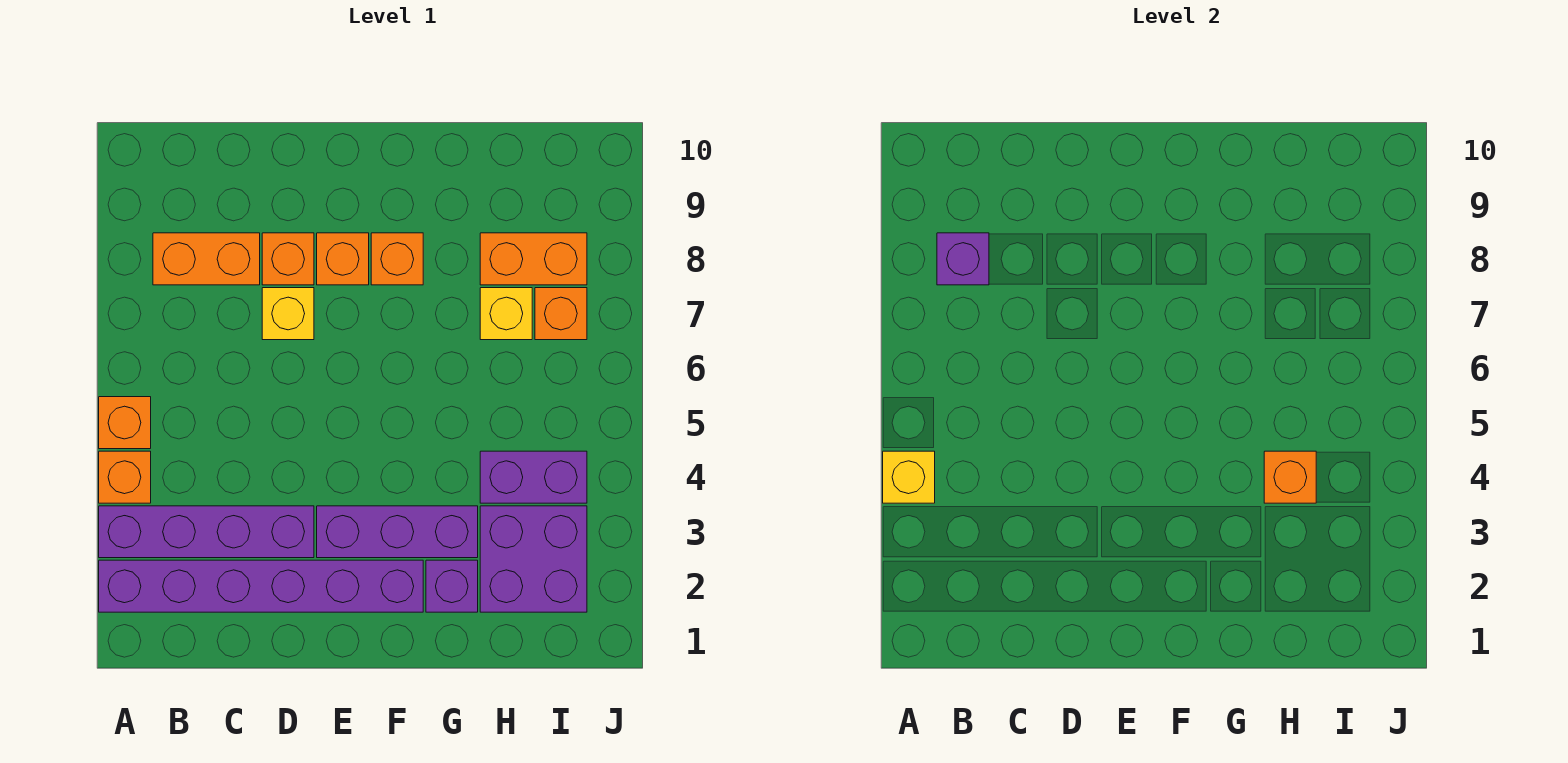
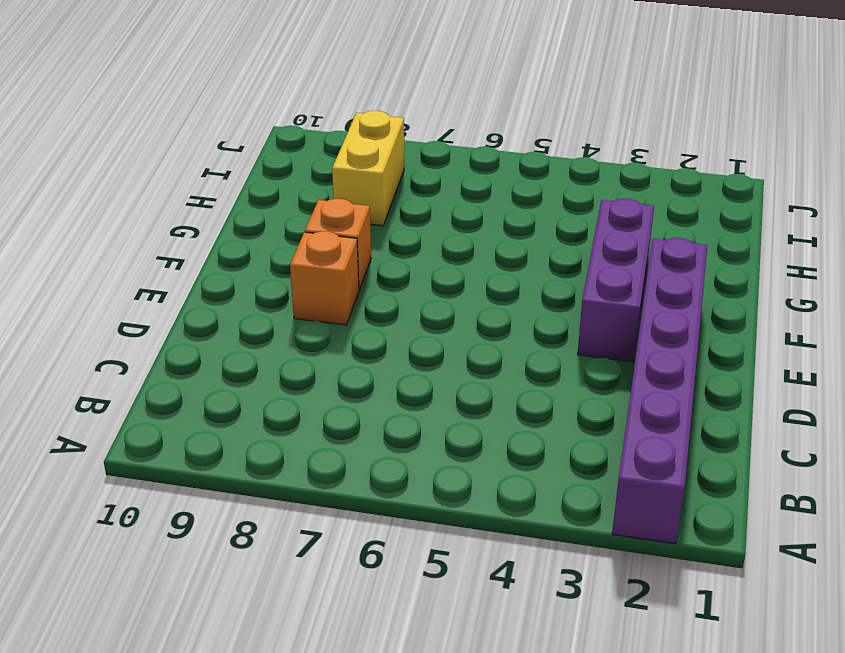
yellow 1x2 brick [332,111,404,226] -> orange 1x2 brick [480,233,587,285]
none -> purple 1x4 brick [99,506,314,558]
none -> orange 1x1 brick [99,451,151,503]
none -> orange 1x1 brick [99,397,151,449]

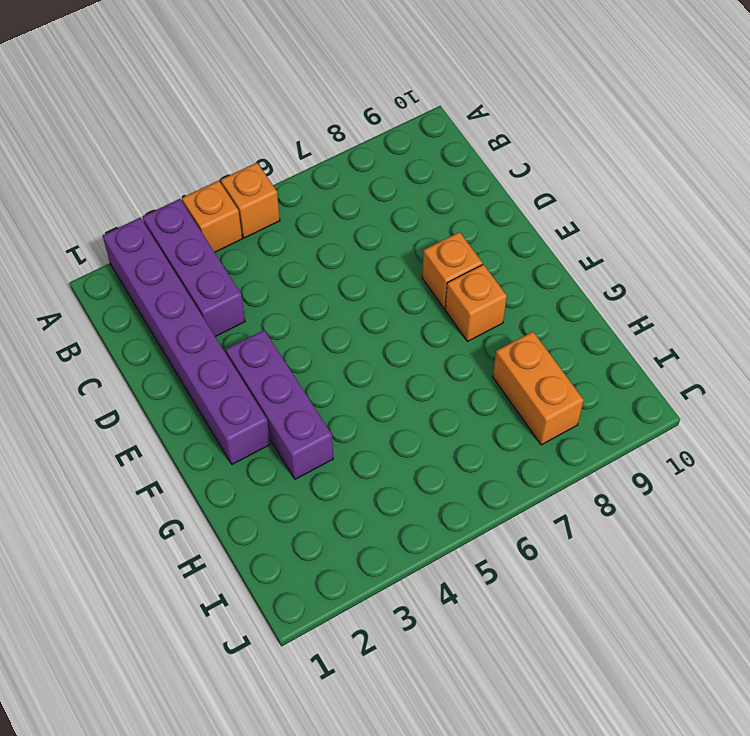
purple 1x3 brick [143,199,245,337] -> purple 1x4 brick [99,506,314,558]
none -> orange 1x2 brick [153,233,260,285]
none -> yellow 1x1 brick [262,288,314,340]
none -> orange 1x1 brick [262,233,314,285]

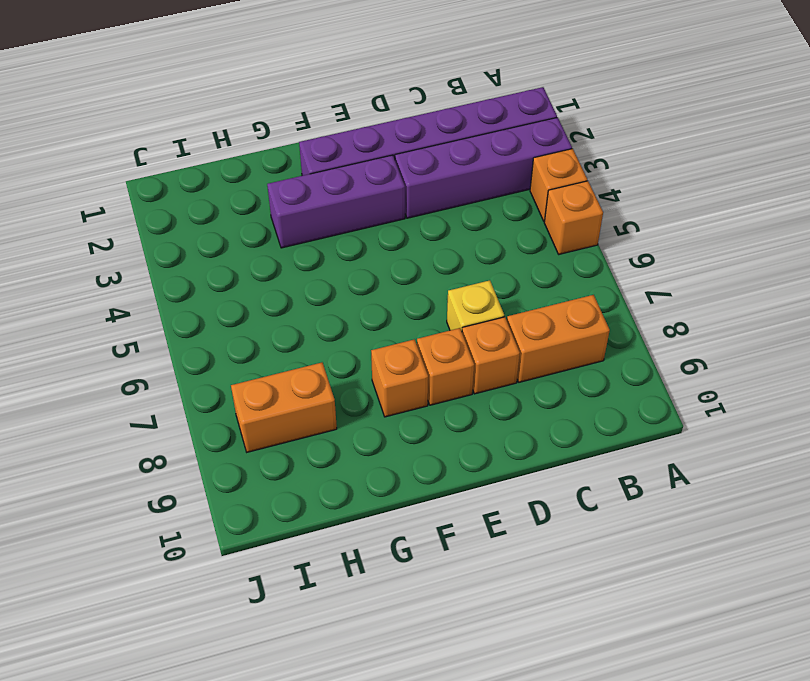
none -> purple 1x1 brick [426,560,478,612]
none -> purple 2x2 brick [480,506,587,612]
none -> purple 1x2 brick [480,451,587,503]

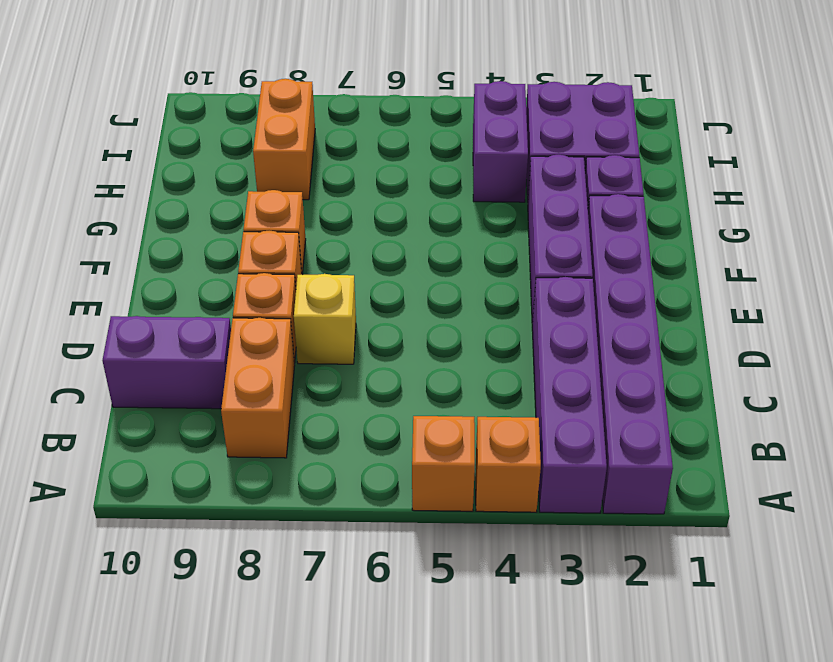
purple 1x2 brick [103,316,231,409] -> none
none -> yellow 1x1 brick [480,288,532,340]
none -> orange 1x1 brick [535,288,587,340]
none -> yellow 1x1 brick [883,451,935,503]

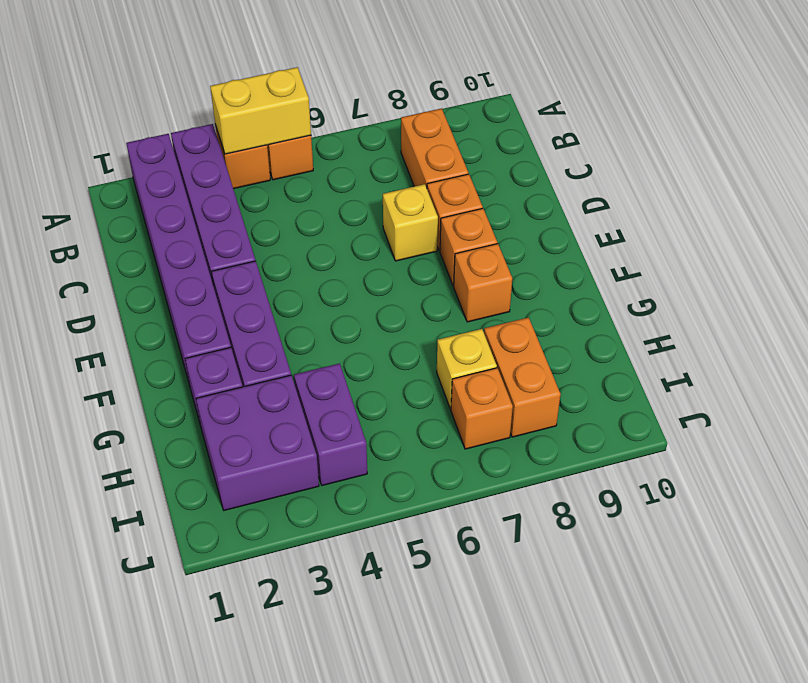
yellow 1x2 brick [210,67,311,154] -> yellow 1x1 brick [883,451,935,503]
none -> purple 1x1 brick [937,233,989,285]
none -> orange 1x1 brick [1264,451,1316,503]

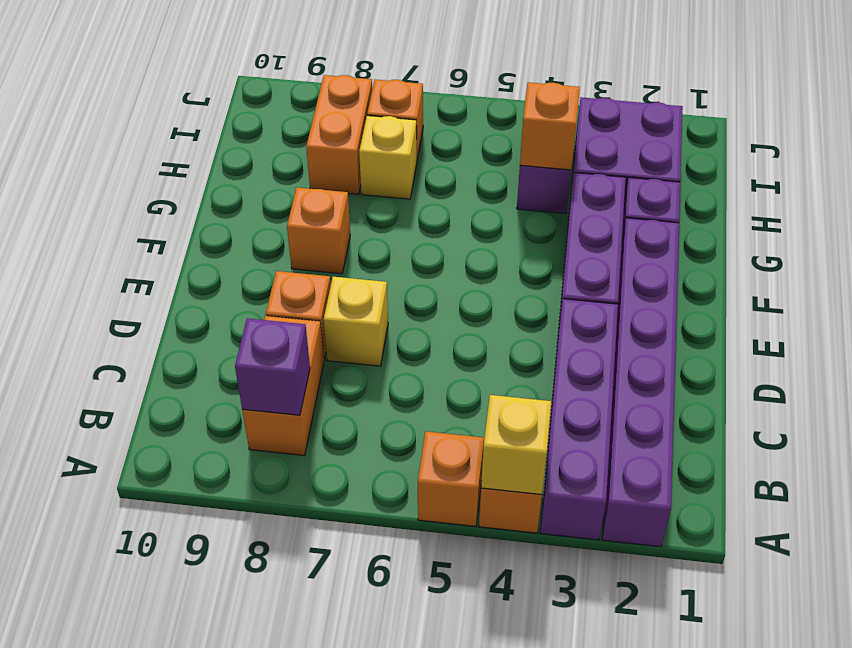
none -> orange 1x1 brick [317,233,369,285]

